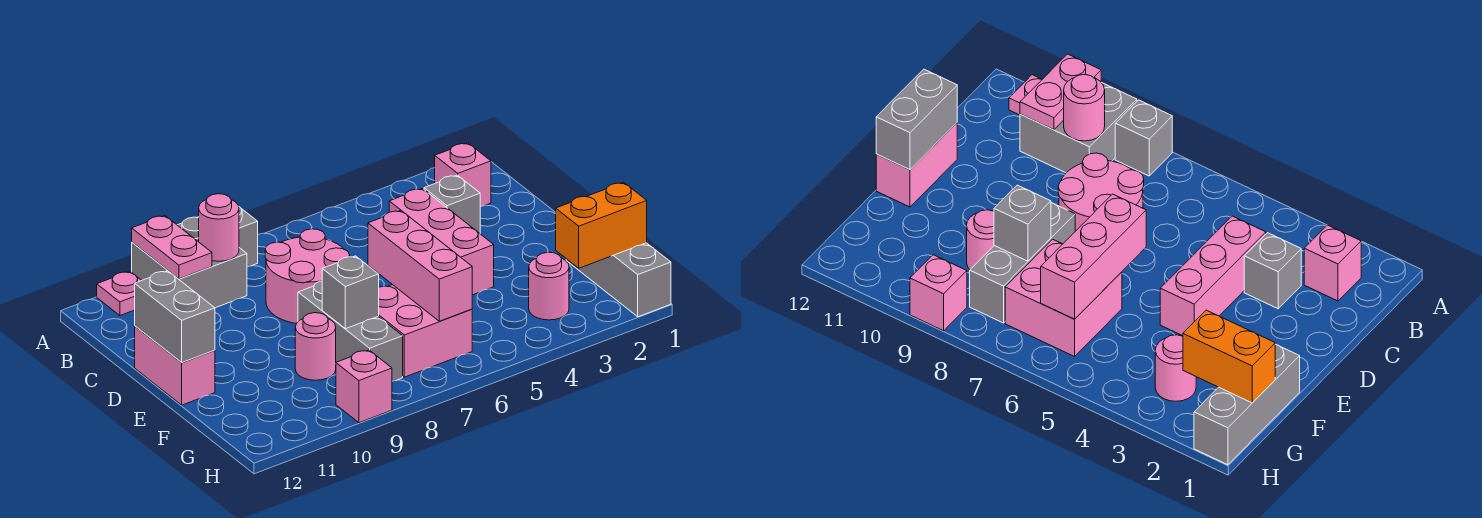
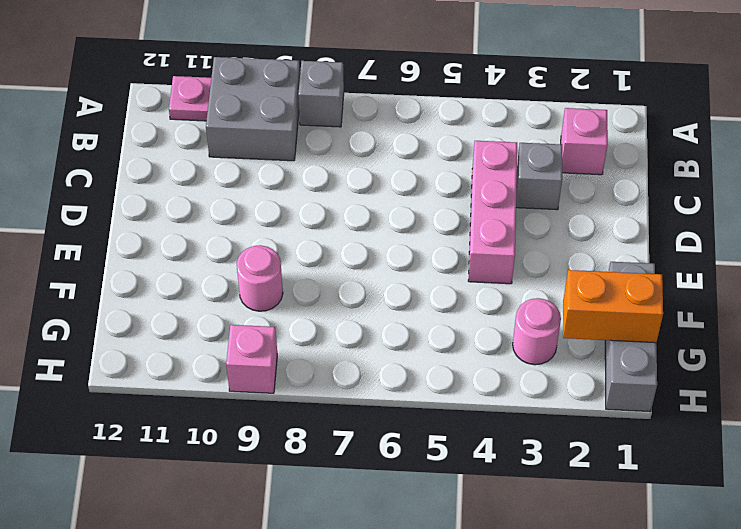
none -> pink 2x2 round brick [265,229,350,324]
none -> pink 1x2 brick [135,326,215,405]
none -> grey 1x3 brick [298,281,403,381]

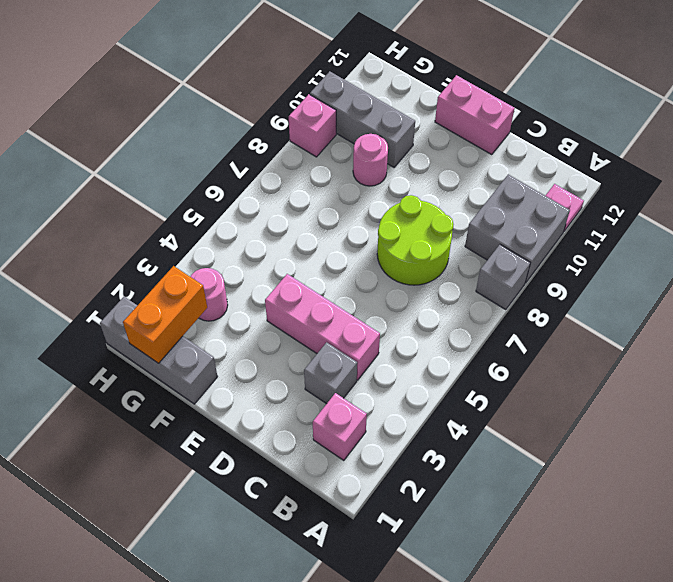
lime 2x2 round brick [377,195,453,285] -> pink 2x2 round brick [265,229,350,324]
grey 1x3 brick [310,71,415,167] -> grey 1x3 brick moved to [298,281,403,381]
none -> pink 2x2 brick [378,285,472,377]
none -> pink 1x2 plate [132,216,212,279]
none -> pink 1x1 round brick [199,194,239,261]

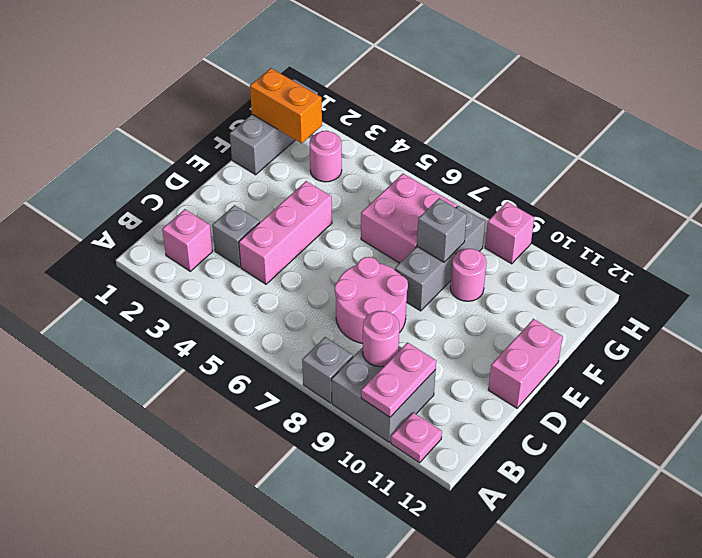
none -> grey 1x2 brick [135,271,215,363]
none -> pink 1x3 brick [368,211,472,321]

